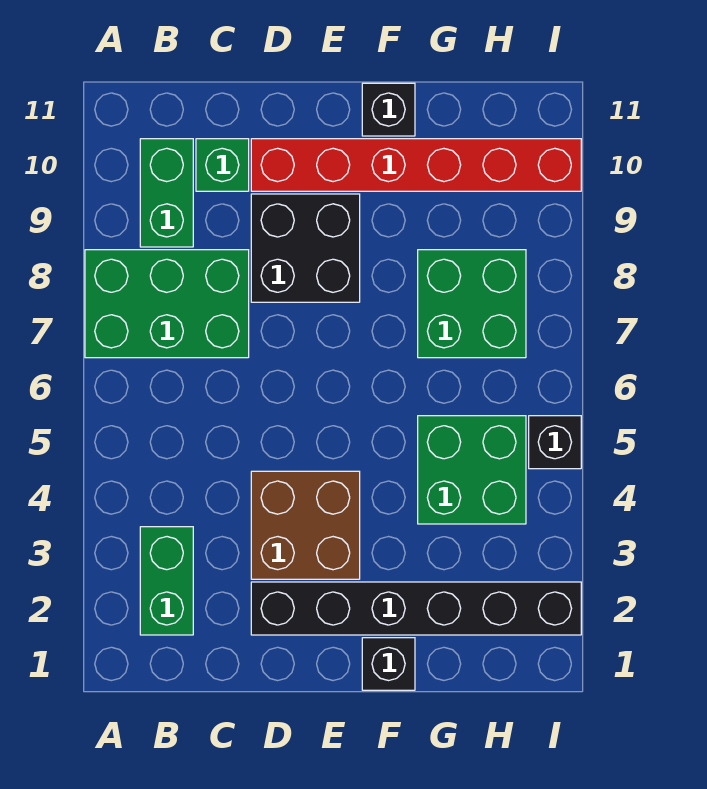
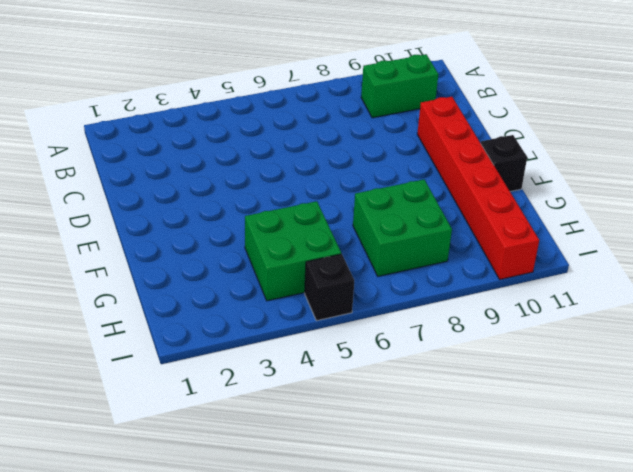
none -> green 2x3 brick [85,250,249,358]
none -> green 1x2 brick [140,527,193,635]
none -> green 1x1 brick [196,139,249,191]

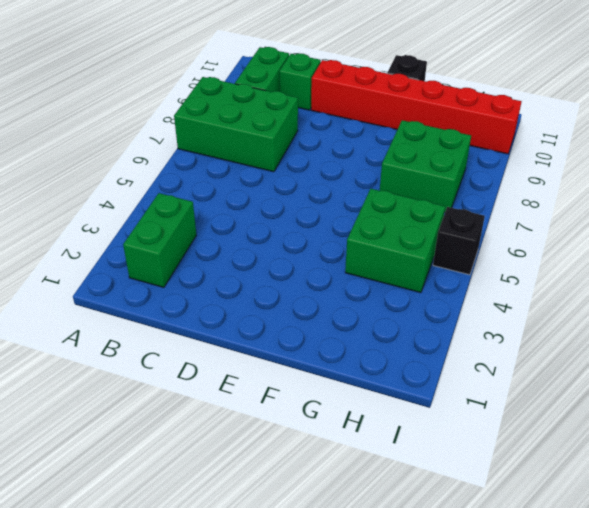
none -> black 1x6 brick [251,582,581,635]
none -> brown 2x2 brick [251,471,360,579]
none -> black 2x2 brick [251,194,360,302]

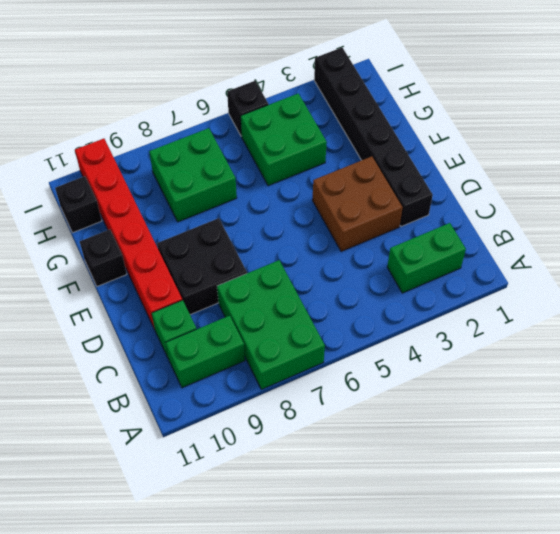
black 1x1 brick [55,176,102,233] -> black 1x1 brick moved to [362,638,415,690]

